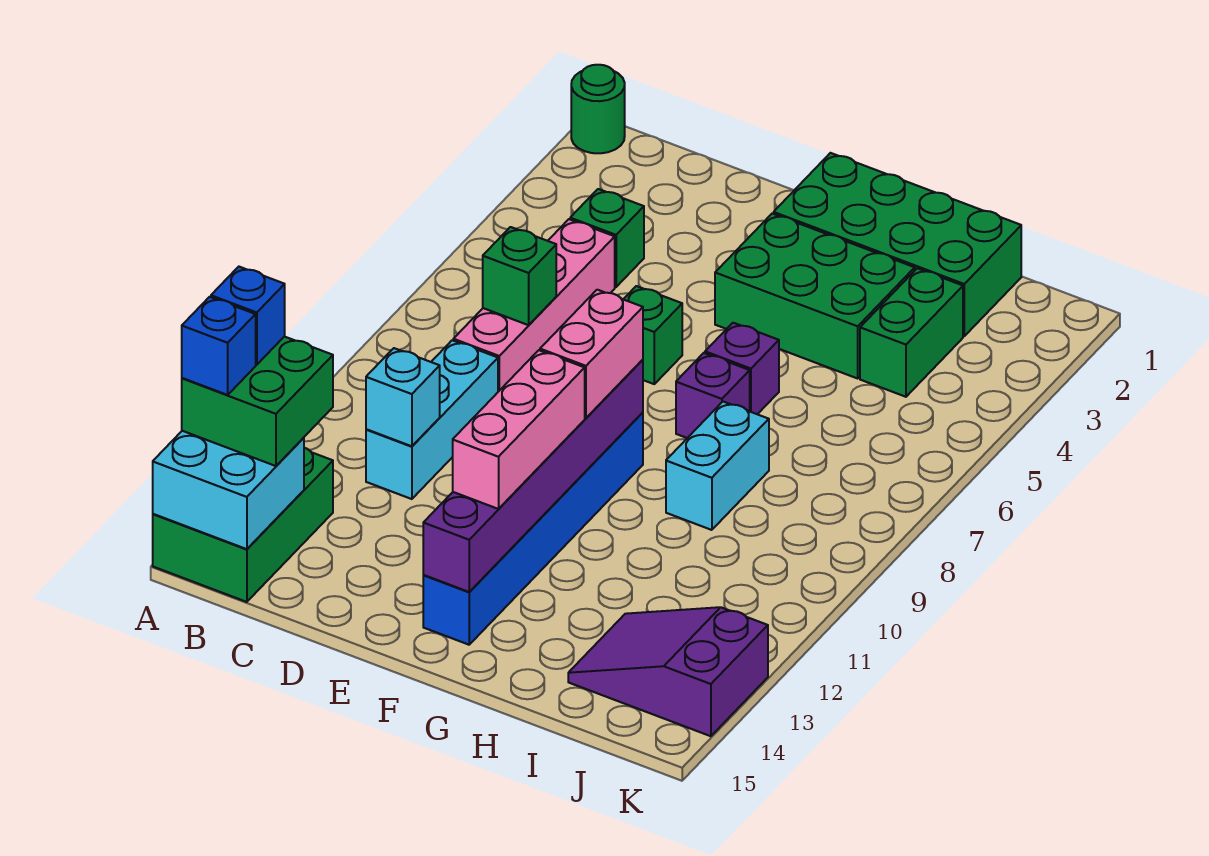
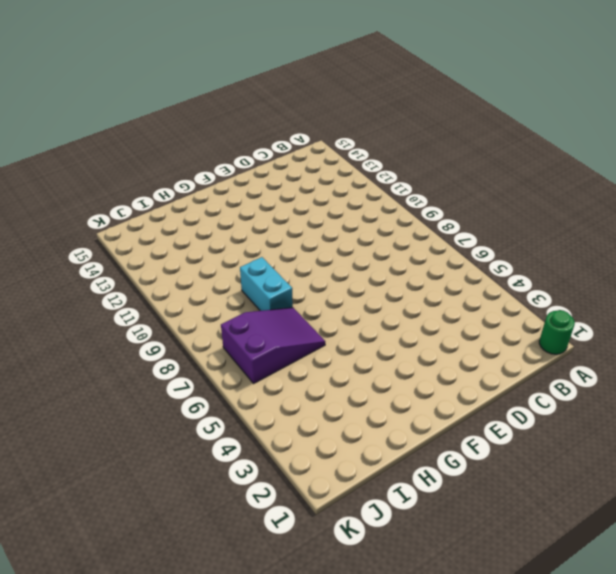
purple 2x3 slope [221,308,325,383] -> purple 2x3 slope moved to [568,607,768,736]
none -> green 2x3 brick [153,448,333,602]
none -> green 1x1 brick [570,189,644,287]
none -> pink 1x4 brick [453,219,615,392]

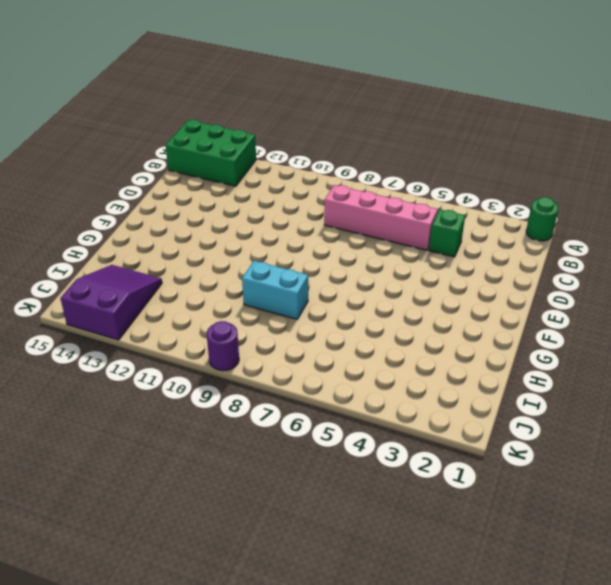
purple 1x1 round brick [207,321,239,371] -> none
none -> cyan 1x3 brick [366,340,498,499]
none -> green 1x1 brick [623,286,682,384]
none -> green 2x4 brick [774,153,1021,336]

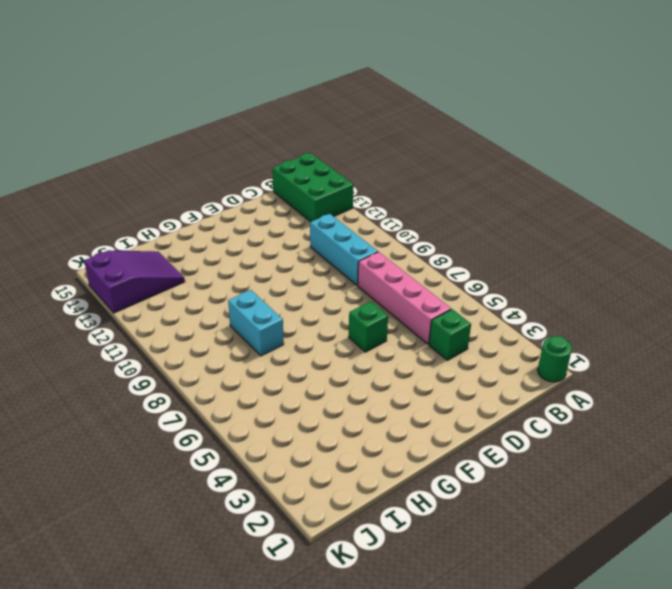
none -> green 2x4 brick [774,153,1021,336]
none -> green 2x3 brick [715,213,915,378]
none -> blue 1x6 brick [423,412,643,645]

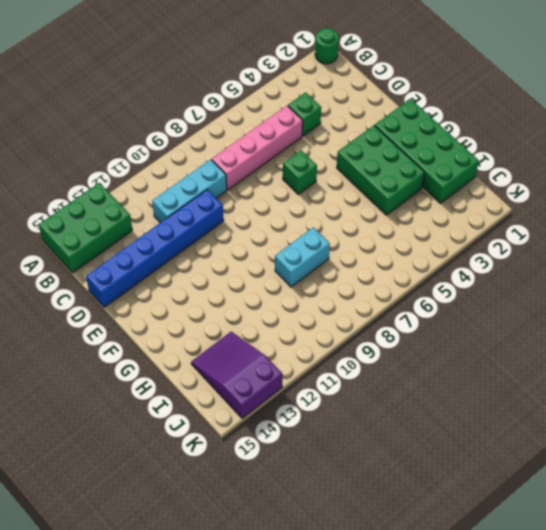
blue 1x6 brick [86,190,224,307] -> blue 1x6 brick moved to [423,412,643,645]
none -> purple 1x1 brick [705,323,779,414]
none -> purple 1x1 brick [676,353,750,438]
none -> green 1x2 brick [860,268,963,397]

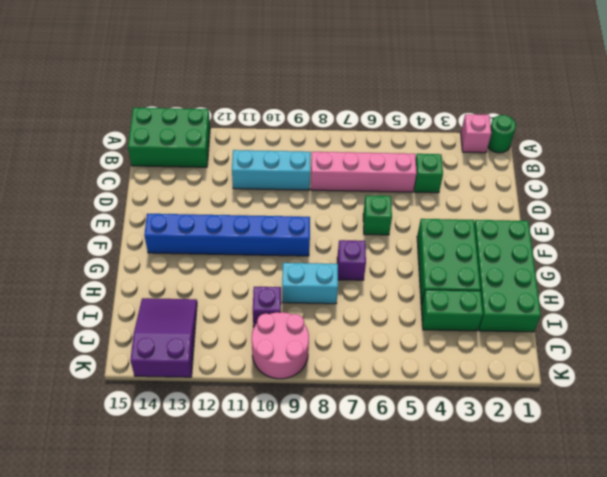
pink 1x1 brick [461,114,491,153] -> none
purple 1x1 brick [253,287,281,327] -> purple 1x1 brick moved to [705,323,779,414]
pink 2x2 round brick [252,312,309,379] -> none
none -> cyan 2x2 brick [153,431,304,549]
none -> green 1x1 brick [483,227,556,325]
none -> cyan 1x1 brick [366,348,440,446]

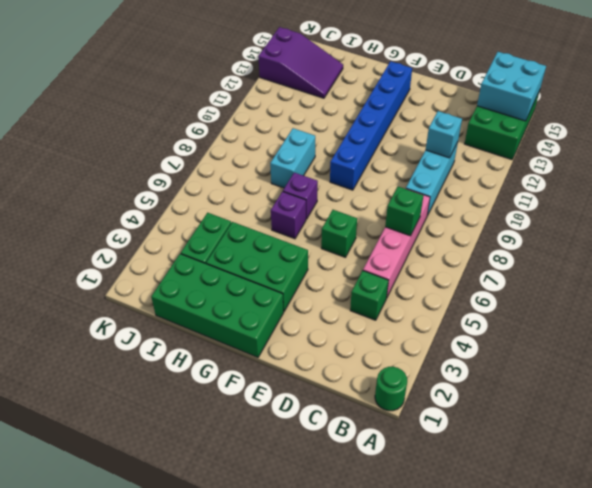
none -> purple 1x6 brick [423,360,643,592]
none -> green 2x2 brick [182,337,333,466]
none -> pink 1x2 brick [540,290,643,418]

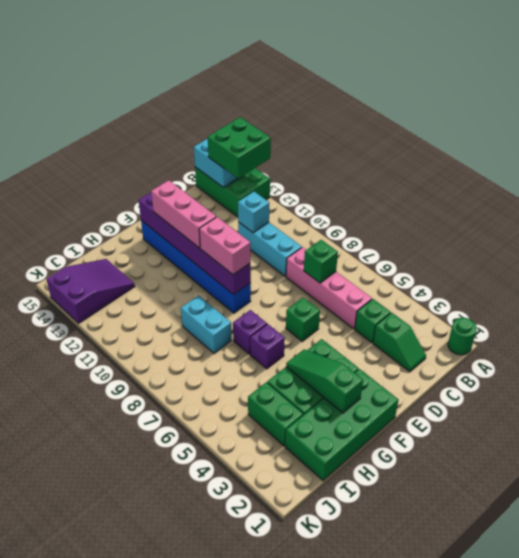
green 1x2 slope [373,313,426,372] -> none
green 1x3 slope [286,349,363,413] -> none
none -> blue 1x1 brick [211,267,285,365]
none -> blue 1x1 brick [182,297,256,395]

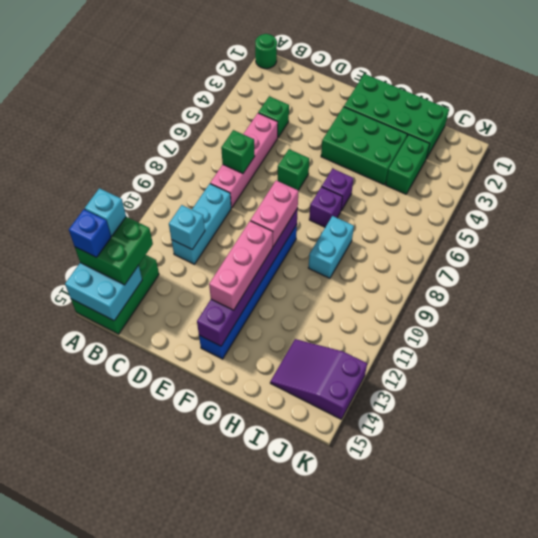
cyan 1x1 brick [85,188,126,236] -> blue 1x1 brick [211,267,285,365]

